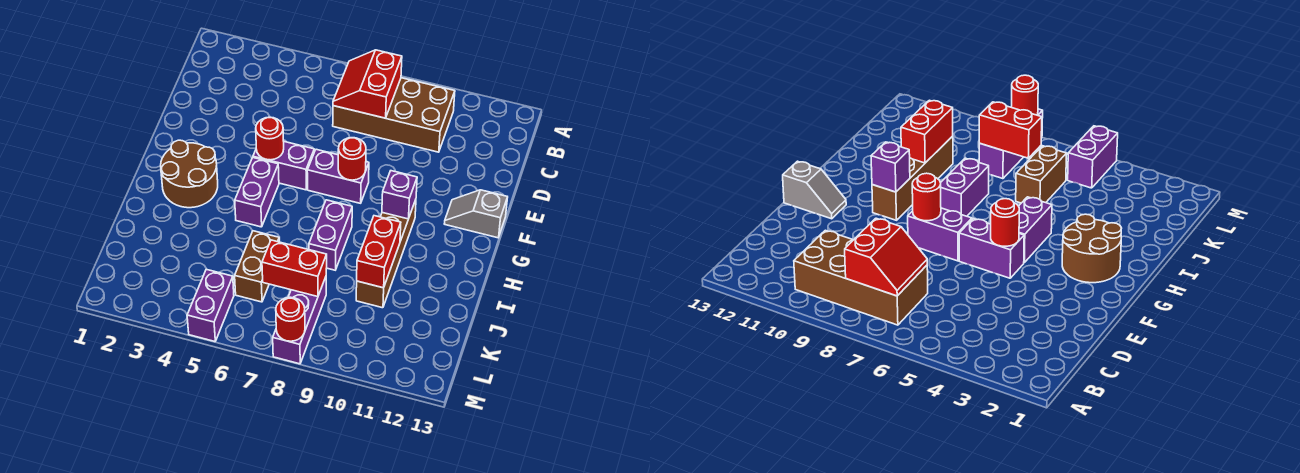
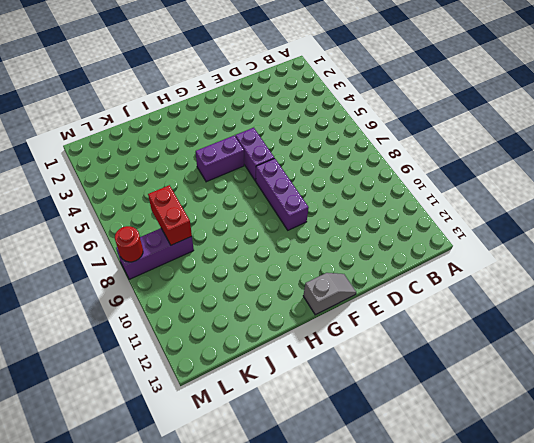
purple 1x3 brick [256,158,309,230] -> purple 1x2 brick [307,149,369,203]
grey 1x2 slope [303,273,356,315] -> grey 1x2 slope turned to [444,190,508,238]
none -> brown 2x4 brick [333,78,455,152]
none -> brown 2x2 round brick [161,140,218,208]
none -> brown 1x4 brick [356,200,416,308]

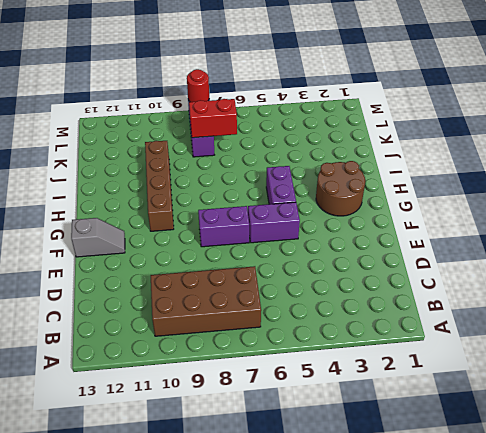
none -> purple 1x2 brick [309,200,352,270]
none -> brown 1x2 brick [235,231,279,302]
none -> purple 1x2 brick [187,269,234,342]

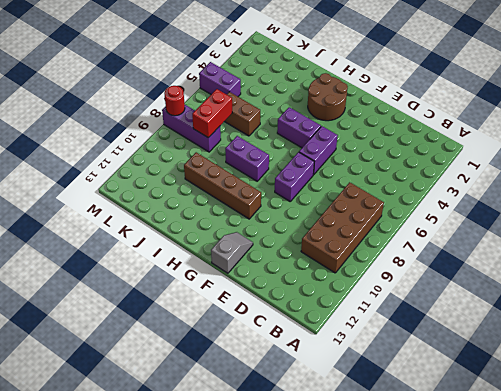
none -> red 2x2 slope [333,50,402,118]
none -> red 1x1 round brick [256,117,284,160]
none -> red 1x1 round brick [338,138,366,180]

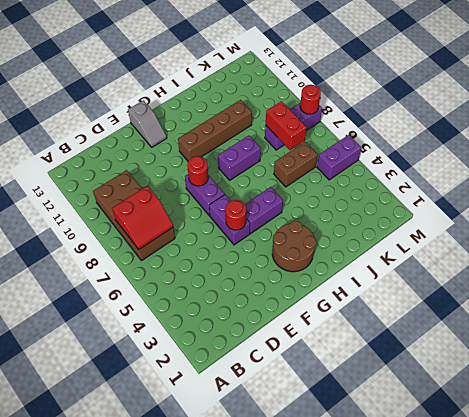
none -> purple 1x1 brick [382,171,417,219]
none -> red 1x2 brick [357,216,401,288]

